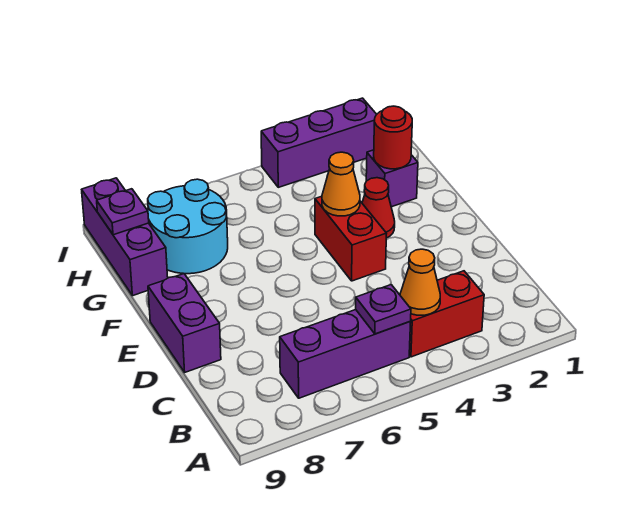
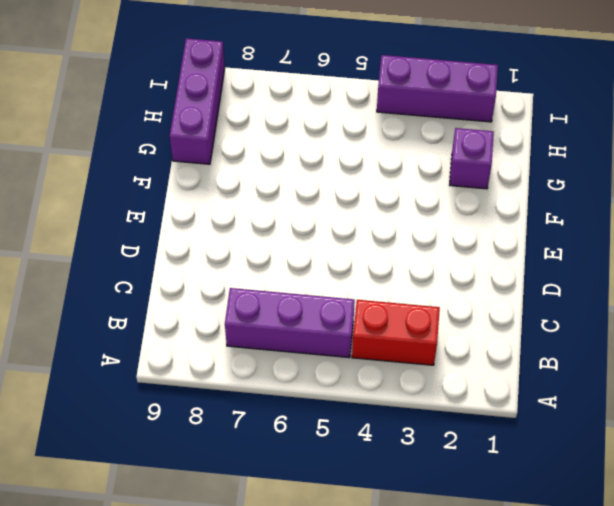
none -> purple 1x2 brick [148,274,221,372]
none -> red 1x2 brick [315,196,387,281]
none -> red 1x1 cone [362,178,395,238]

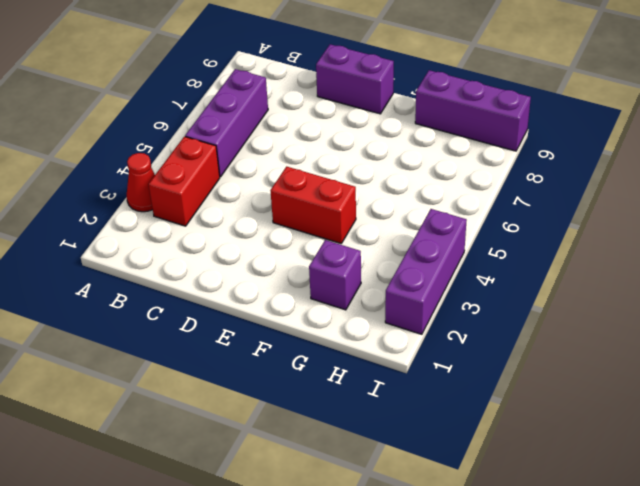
red 1x1 cone [127,153,155,212] -> red 1x1 cone moved to [362,178,395,238]
none -> cyan 2x2 round brick [148,179,228,274]
none -> orange 1x1 cone [400,249,440,315]
none -> purple 1x1 plate [356,285,411,334]

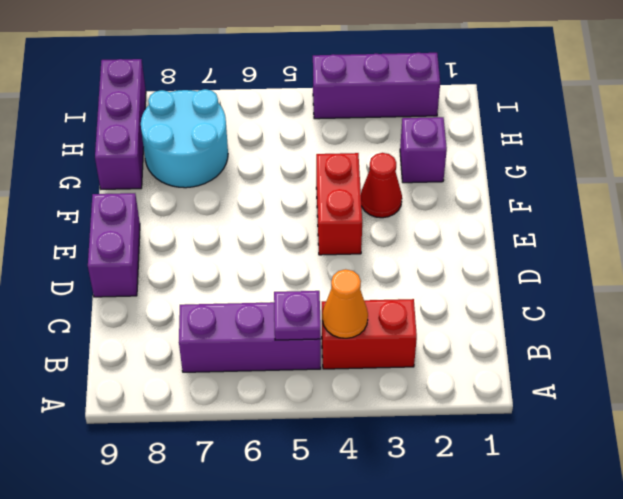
none -> orange 1x1 cone [322,152,360,216]
none -> red 1x1 round brick [374,106,412,169]
none -> purple 1x1 plate [97,189,149,235]

